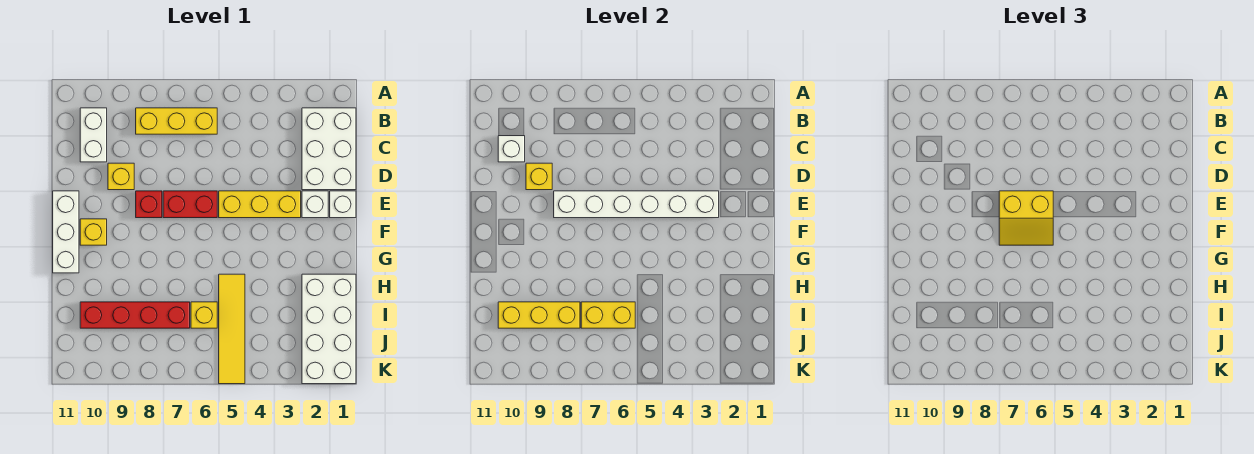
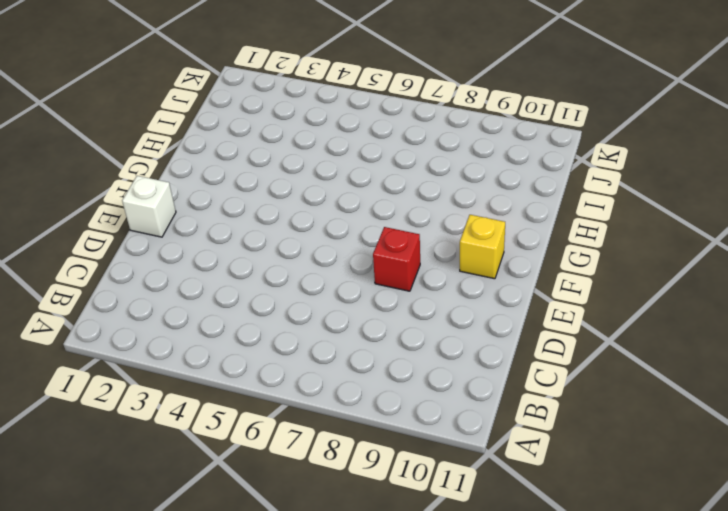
none -> white 2x3 brick [302,108,356,190]
none -> yellow 1x3 brick [136,108,217,134]
none -> white 1x2 brick [80,108,107,162]

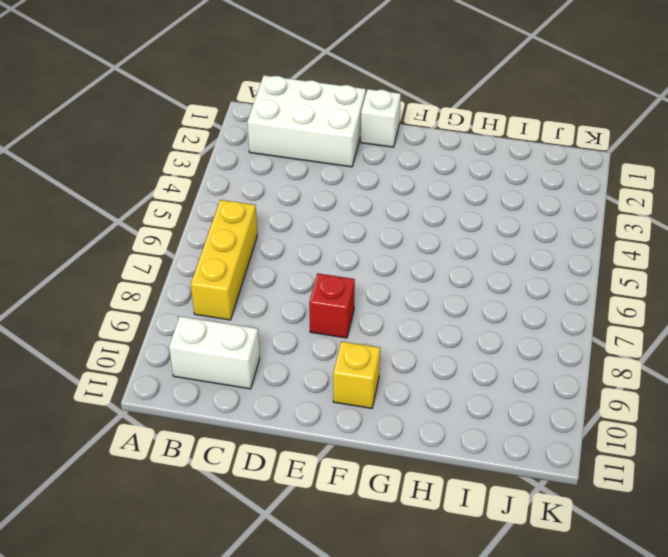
none -> yellow 1x1 brick [108,163,134,190]
none -> white 1x1 brick [302,191,328,218]
none -> yellow 1x3 brick [219,191,301,218]

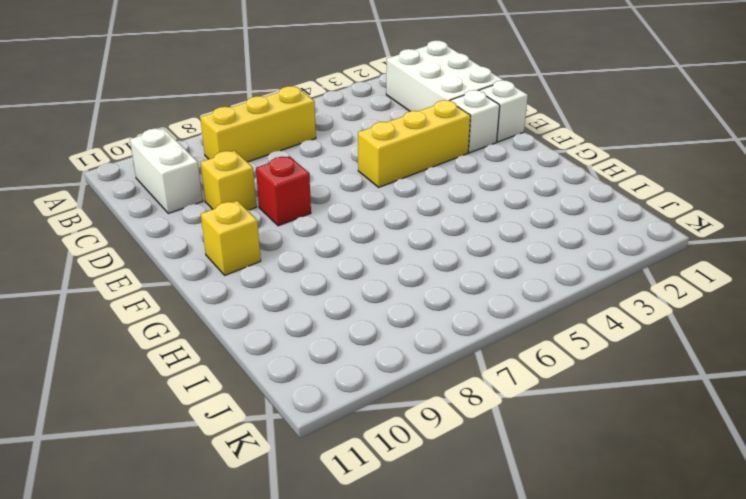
none -> red 1x2 brick [163,191,217,218]
none -> white 1x3 brick [53,191,79,273]
none -> white 2x4 brick [302,274,356,384]

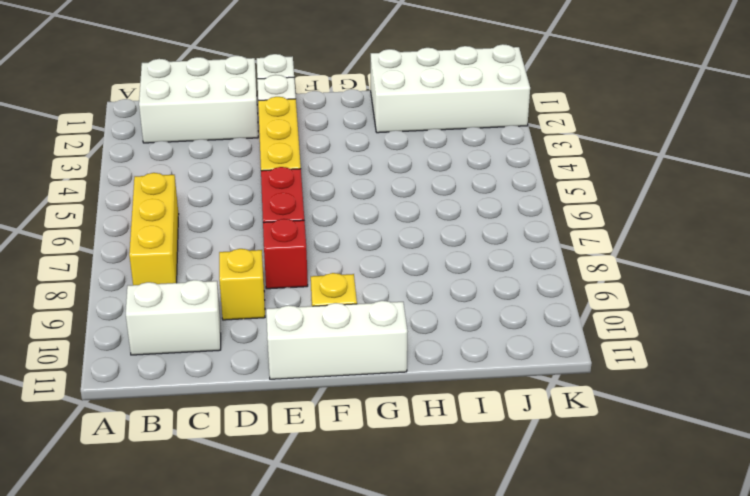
none -> yellow 1x4 tile [219,274,245,384]
none -> yellow 1x1 brick [191,302,217,328]
none -> red 1x4 brick [80,302,190,328]

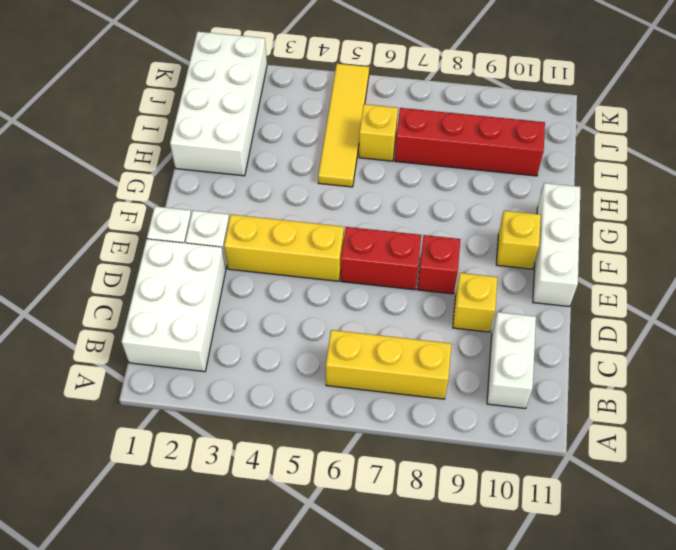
none -> white 1x1 brick [498,136,525,162]
none -> yellow 1x1 brick [526,163,552,190]
none -> white 1x6 brick [554,191,719,218]

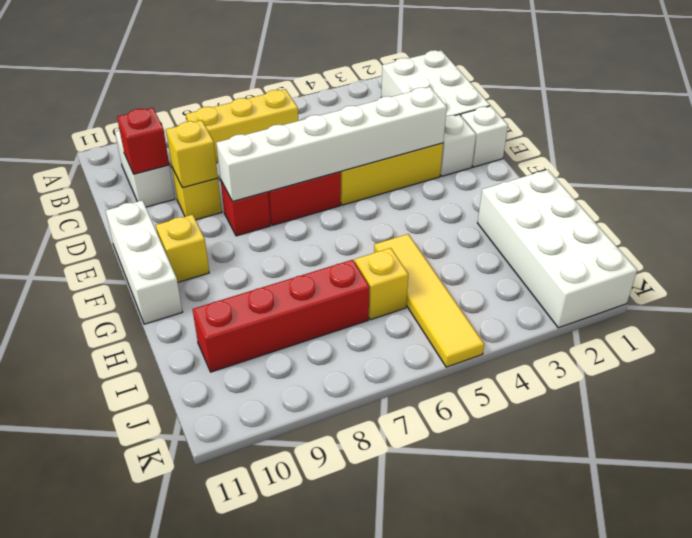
red 1x1 brick [117,108,169,174] -> white 1x1 brick [498,136,525,162]
none -> yellow 1x2 brick [581,302,635,328]
none -> yellow 1x3 brick [498,302,580,328]
none -> yellow 2x2 slope [999,191,1053,245]

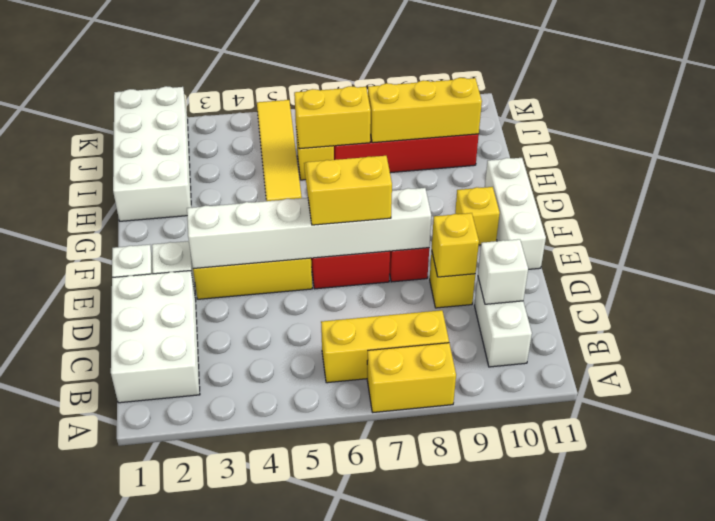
yellow 1x2 brick [367,343,456,412] -> none

